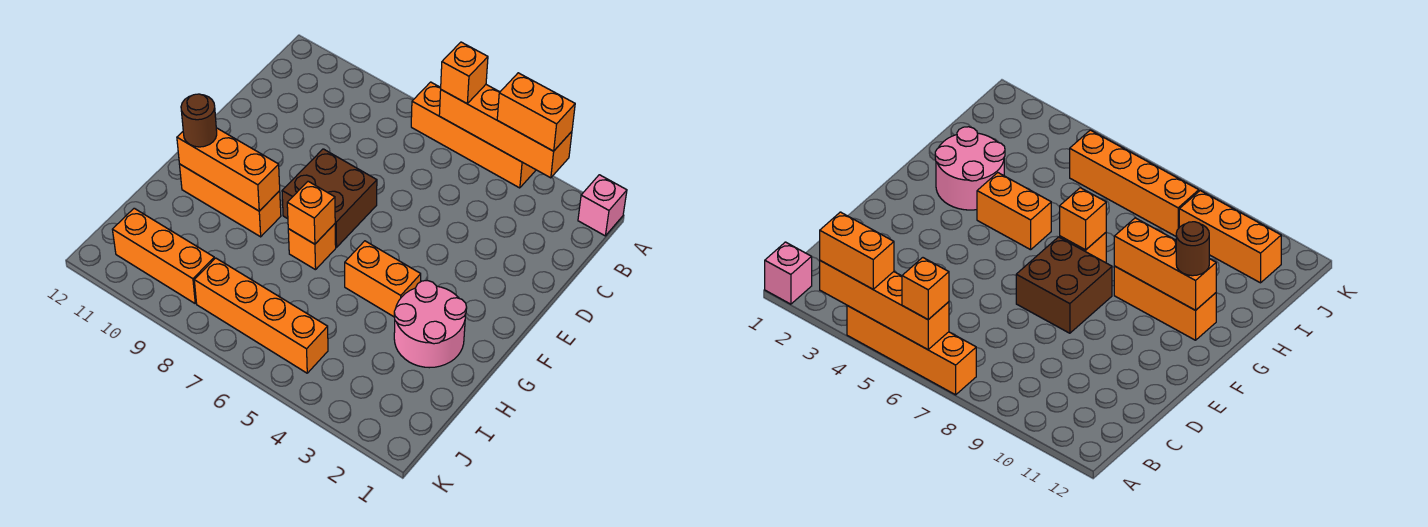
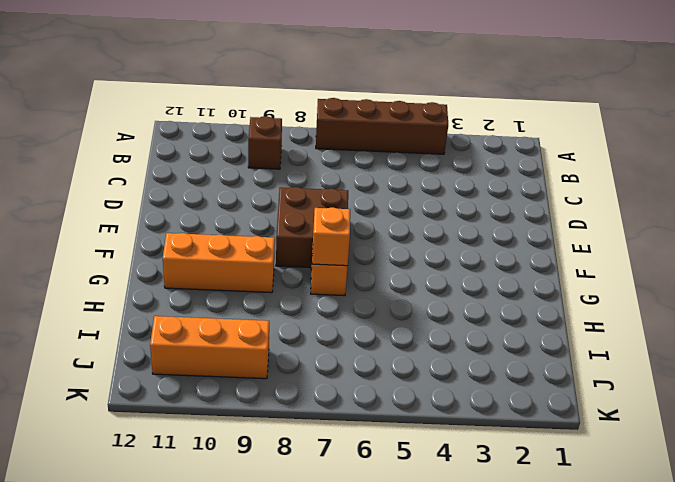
brown 1x4 brick [316,98,448,154] -> orange 1x4 brick [411,82,536,188]
brown 1x1 brick [248,116,282,169] -> none
none -> pink 1x1 brick [578,175,627,236]
none -> pink 2x2 round brick [394,281,467,368]
none -> orange 1x2 brick [345,241,421,317]

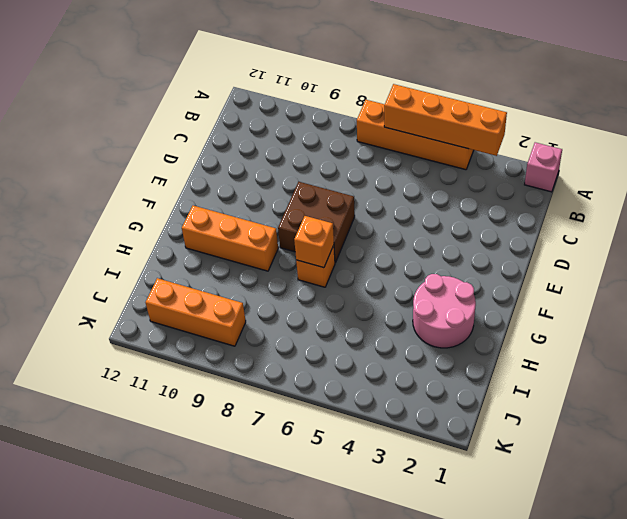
none -> orange 1x2 brick [345,241,421,317]
none -> orange 1x4 brick [194,258,328,373]
none -> orange 1x3 brick [177,128,280,211]

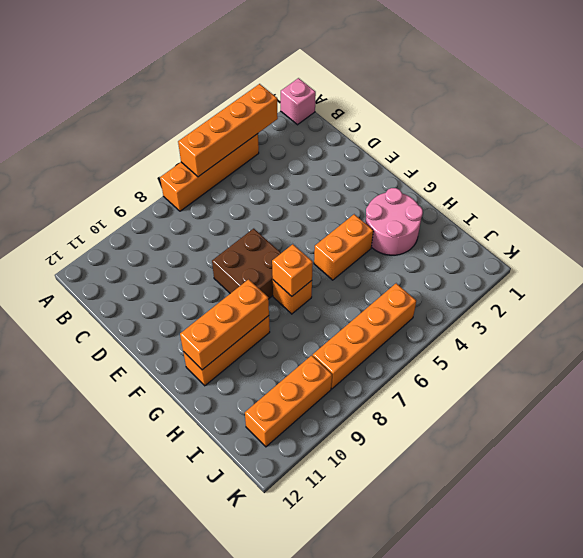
none -> orange 1x2 brick [497,73,575,151]
none -> orange 1x1 brick [441,42,488,103]
none -> brown 1x1 round brick [181,94,217,147]

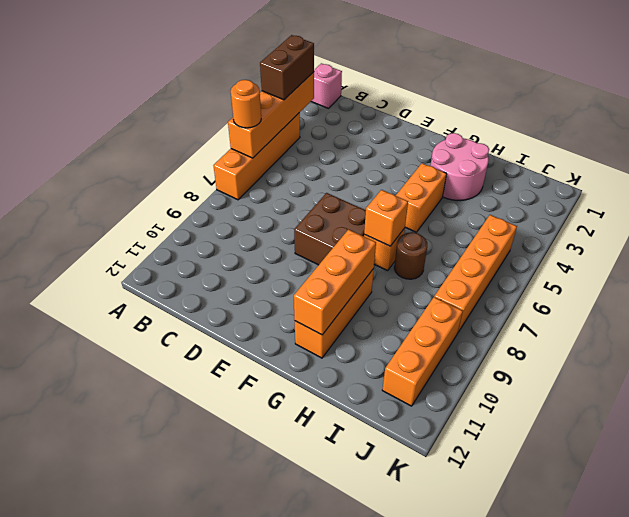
brown 1x2 brick [260,35,314,100] -> orange 1x2 brick [497,73,575,151]
orange 1x1 round brick [231,80,261,128] -> orange 1x1 brick [441,42,488,103]
brown 1x1 round brick [394,232,427,279] -> brown 1x1 round brick moved to [181,94,217,147]

